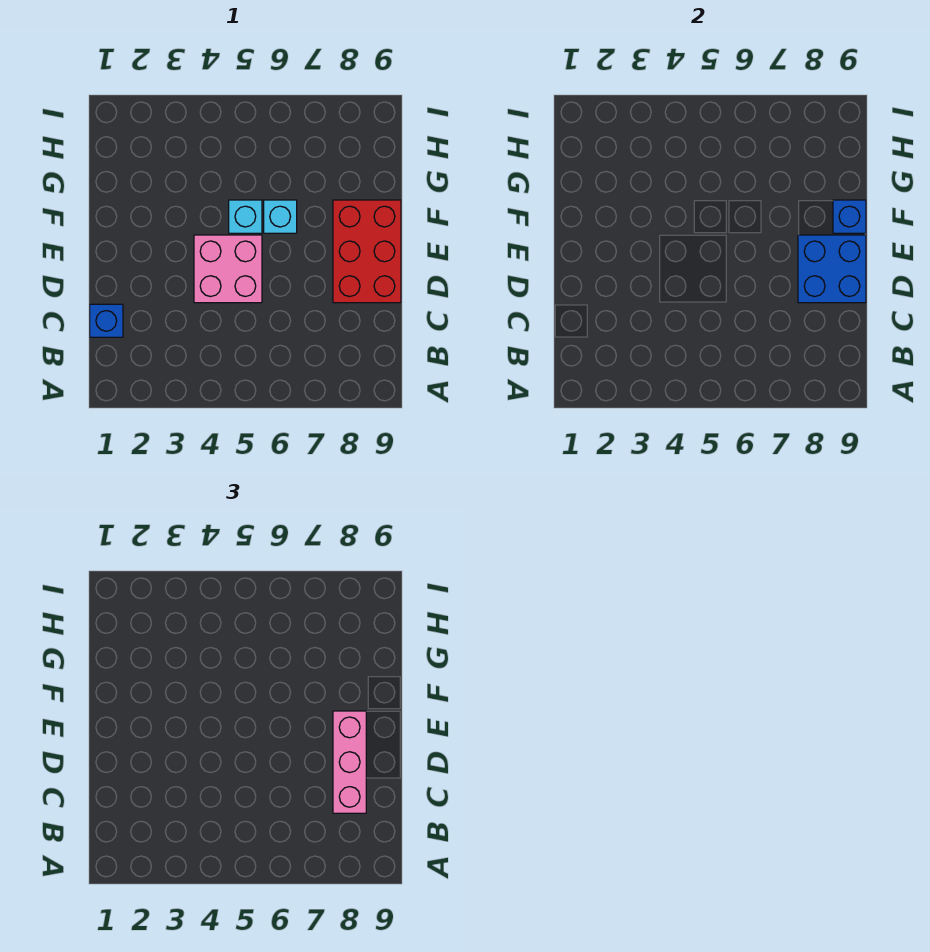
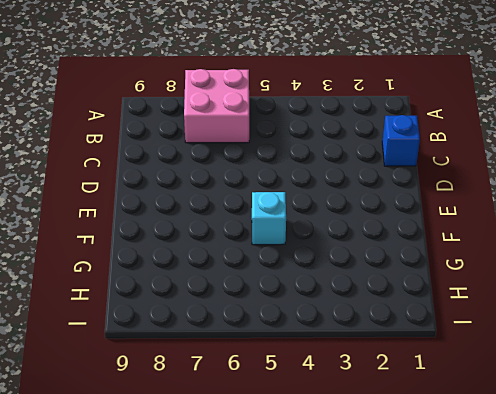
pink 2x2 brick [184,69,249,143] -> pink 2x2 brick moved to [194,235,262,303]
none -> red 2x3 brick [333,200,401,303]
none -> cyan 1x1 brick [264,200,297,233]

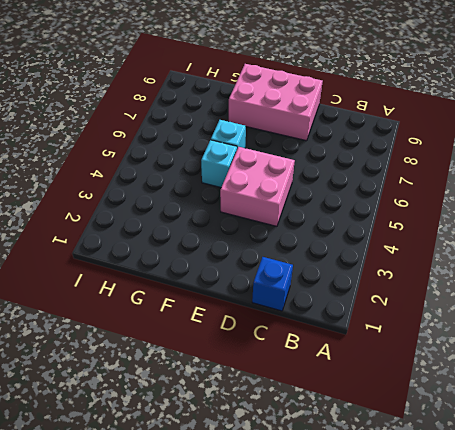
pink 2x3 brick [229,64,323,141] -> red 2x3 brick [333,200,401,303]
none -> blue 2x2 brick [798,235,866,303]
none -> blue 1x1 brick [833,200,866,233]

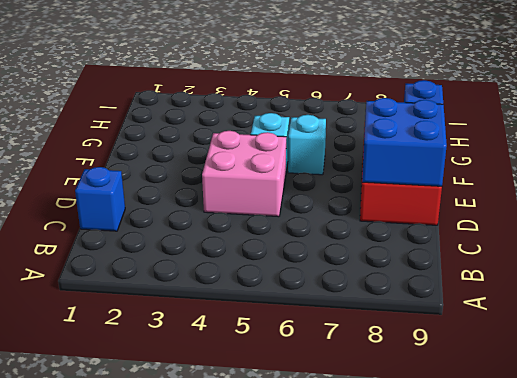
none -> pink 1x3 brick [333,711,366,813]

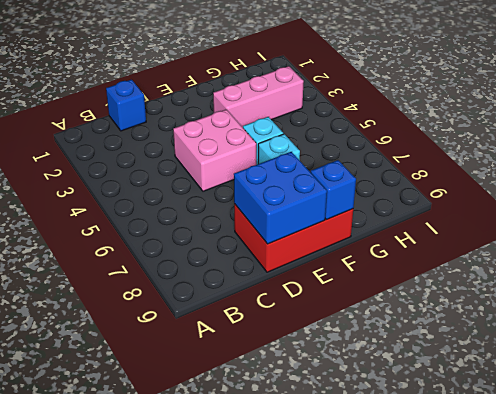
pink 1x3 brick [213,66,304,127] -> pink 1x3 brick moved to [333,711,366,813]

